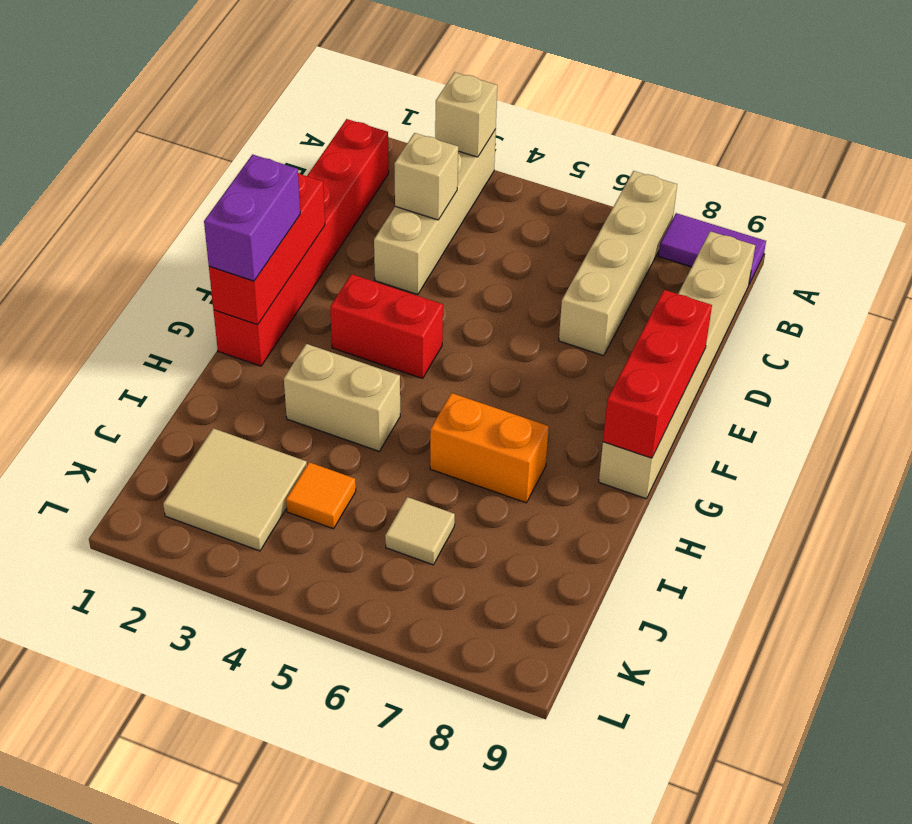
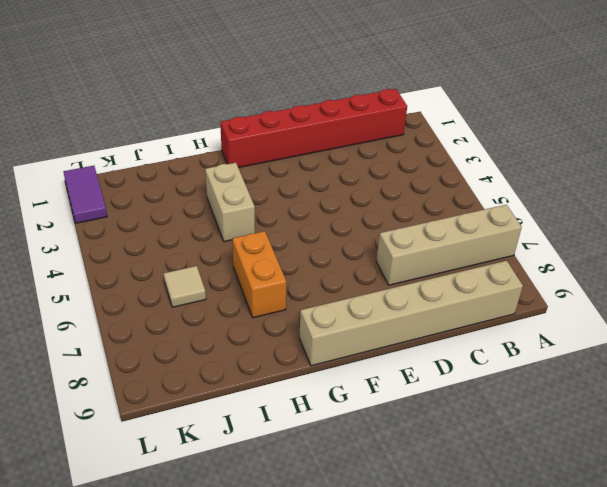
purple 1x2 tile [64,166,107,223] -> purple 1x2 tile moved to [659,213,766,284]
none -> tan 1x4 brick [374,130,496,295]
none -> red 1x2 brick [330,274,443,378]
none -> tan 2x2 tile [163,428,307,551]

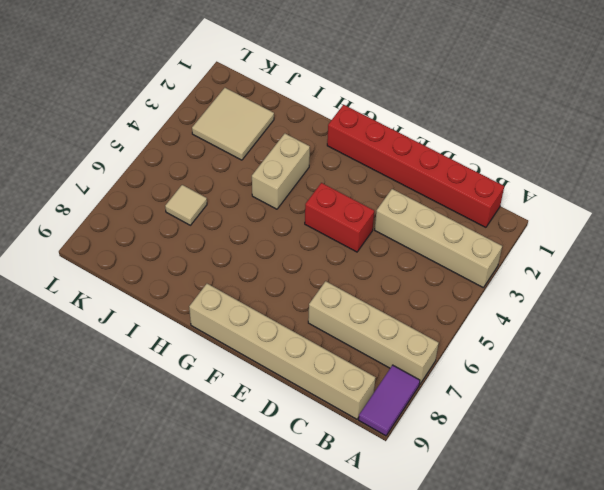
red 1x2 brick [305,183,374,252] -> red 1x2 brick turned to [330,274,443,378]
none -> orange 1x2 brick [430,393,549,503]
none -> orange 1x1 tile [286,462,356,529]
none -> tan 1x1 brick [435,72,497,157]

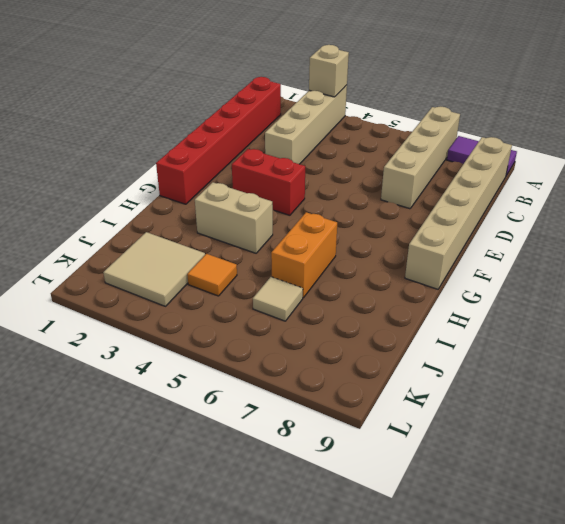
orange 1x2 brick [271,212,337,298] -> orange 1x2 brick turned to [430,393,549,503]
none -> tan 1x1 brick [394,133,458,220]
none -> red 1x3 brick [209,173,325,325]
none -> red 1x3 brick [603,290,712,458]

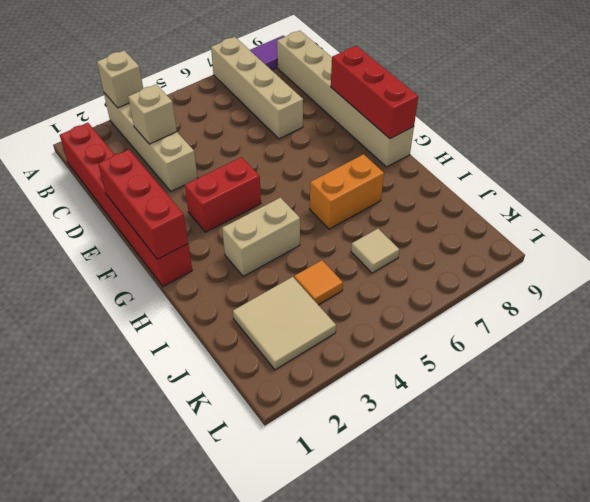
none -> purple 1x2 brick [204,154,300,281]

